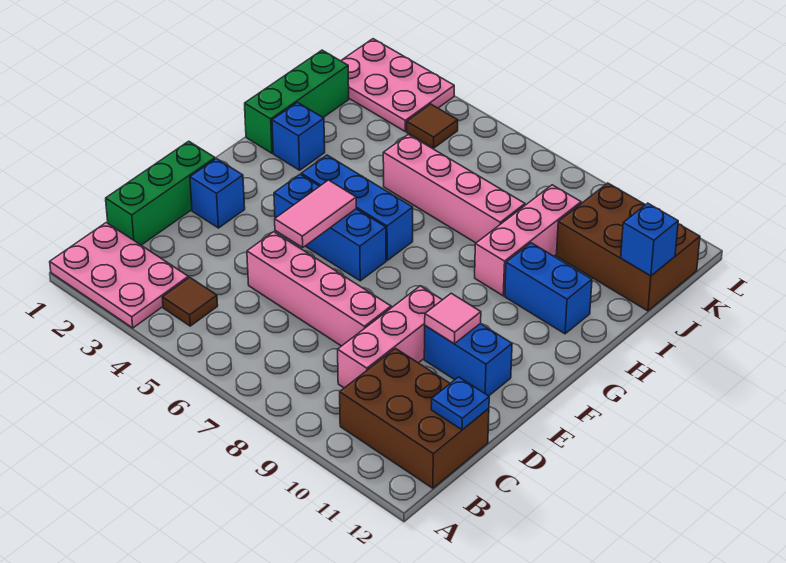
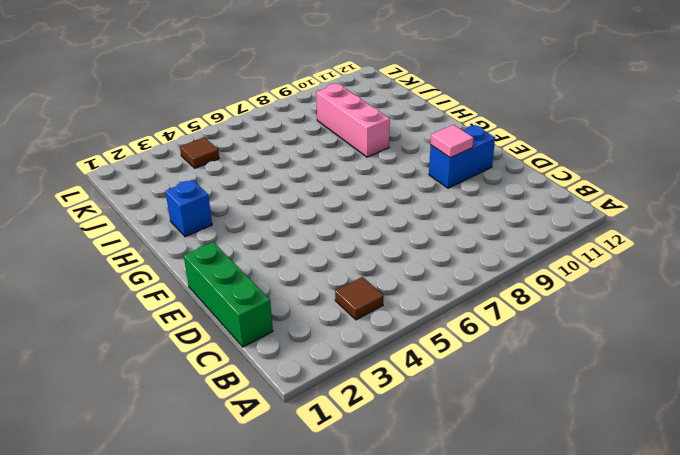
none -> pink 2x3 plate [50,223,188,328]
none -> brown 2x3 brick [340,349,489,488]
none -> pink 1x3 brick [338,286,442,388]

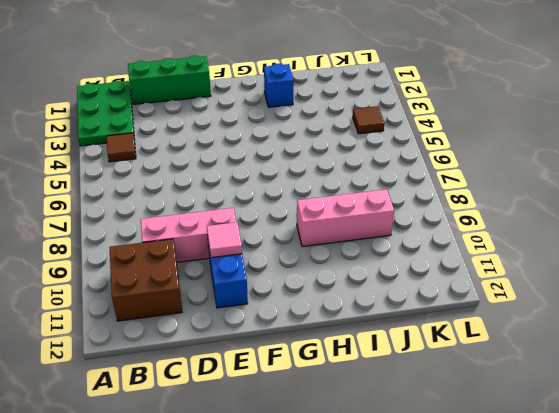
green 2x3 plate [77,81,134,146] -> pink 2x3 plate [50,223,188,328]
brown 2x2 brick [110,239,182,321] -> brown 2x3 brick [340,349,489,488]
none -> pink 1x4 brick [247,232,391,346]
none -> blue 1x1 brick [190,159,245,228]
none -> blue 1x3 brick [274,174,386,281]

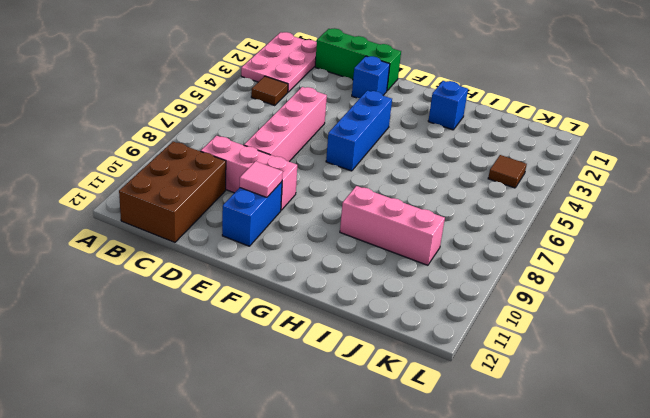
none -> blue 1x3 brick [301,155,413,260]
none -> green 1x3 brick [245,50,349,153]
none -> blue 1x2 brick [505,243,592,334]

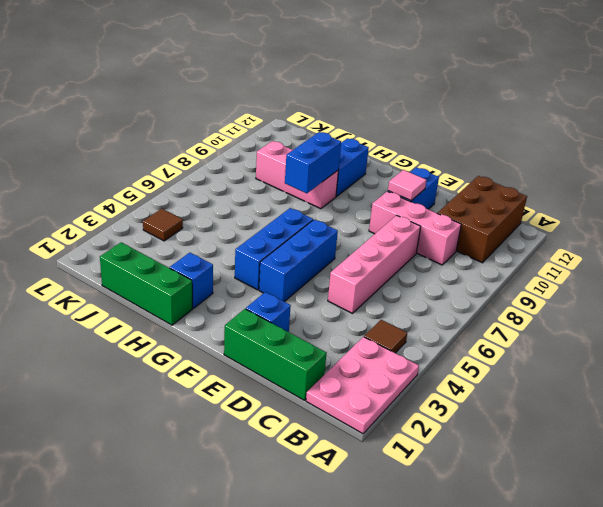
blue 1x2 brick [285,132,341,193] -> none
none -> pink 1x4 brick [383,134,525,243]
none -> brown 2x3 brick [557,183,700,311]
none -> pink 2x3 plate [341,39,454,131]

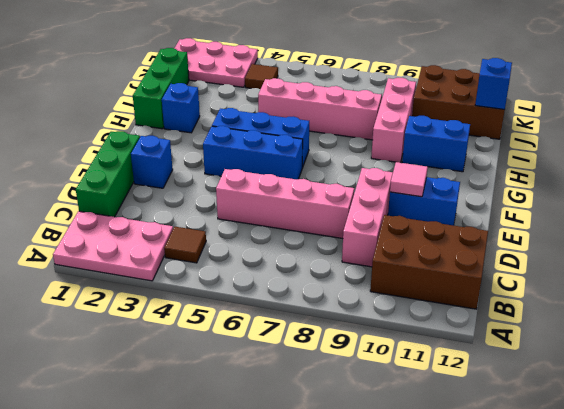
none -> blue 1x1 plate [431,377,489,430]
none -> pink 1x2 tile [275,180,356,247]

